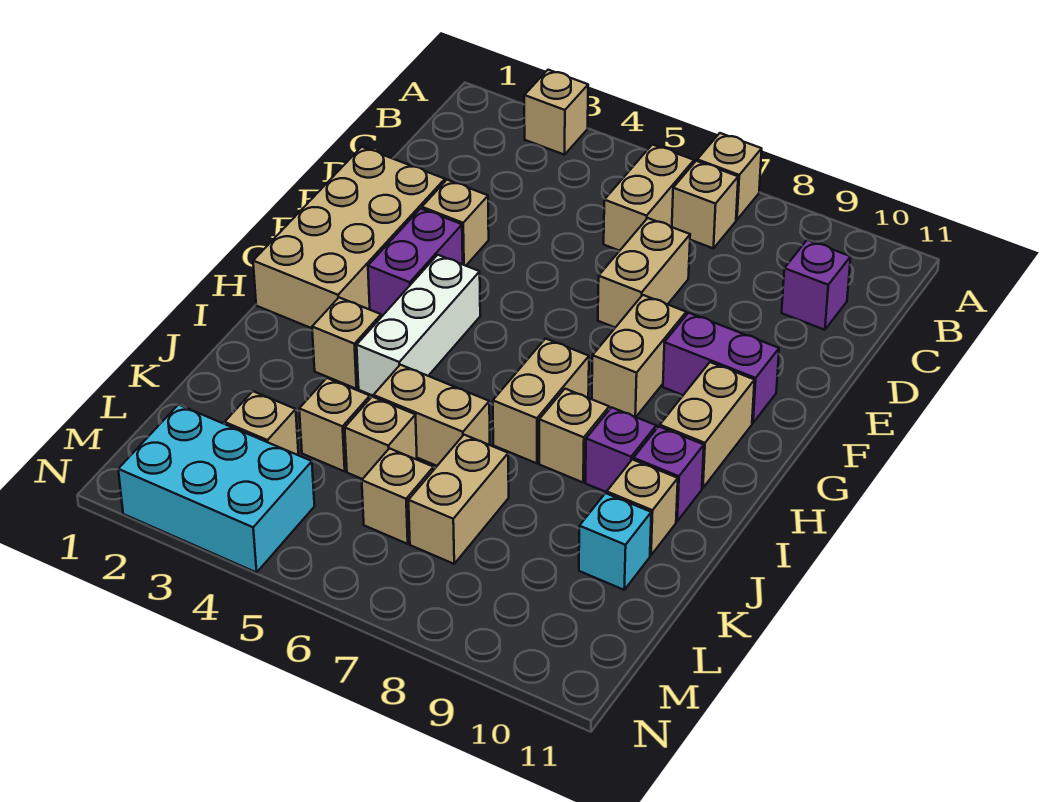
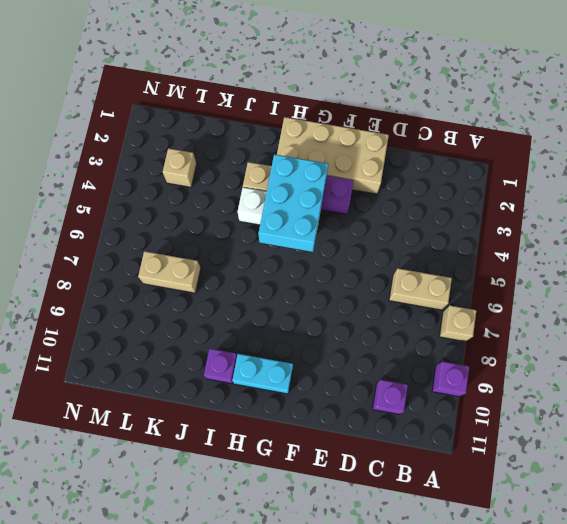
purple 1x1 brick [432,361,469,396] -> purple 1x1 brick moved to [585,407,656,492]
cyan 2x3 brick [258,154,328,252] -> cyan 2x3 brick moved to [118,405,315,572]
cyan 1x2 brick [232,354,293,394] -> tan 1x2 brick [660,362,754,488]
none -> tan 1x1 brick [524,70,588,155]
none -> tan 1x1 brick [672,161,738,248]
none -> tan 1x2 brick [598,218,690,328]

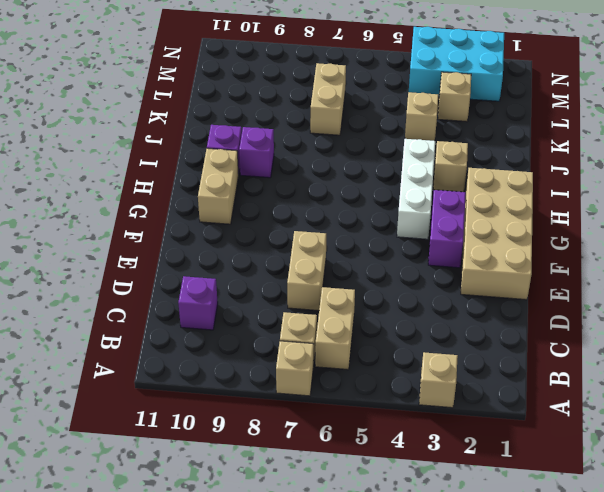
none -> tan 1x1 brick [422,180,489,266]
none -> tan 1x2 brick [592,295,686,417]
none -> purple 1x2 brick [663,313,779,423]

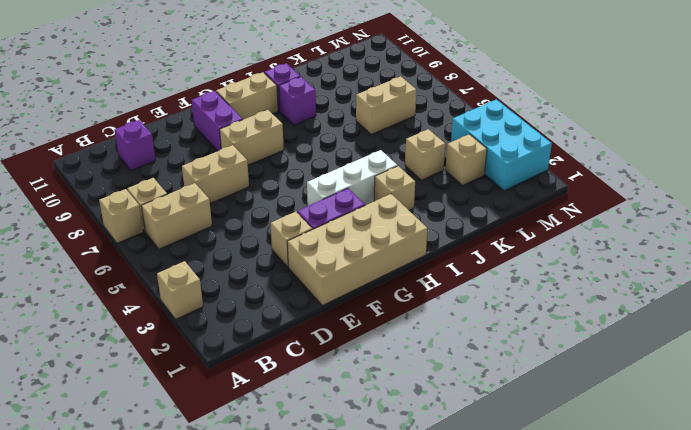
none -> tan 1x2 brick [493,339,589,463]
none -> tan 1x1 brick [539,389,609,482]
none -> tan 1x2 brick [373,365,490,466]

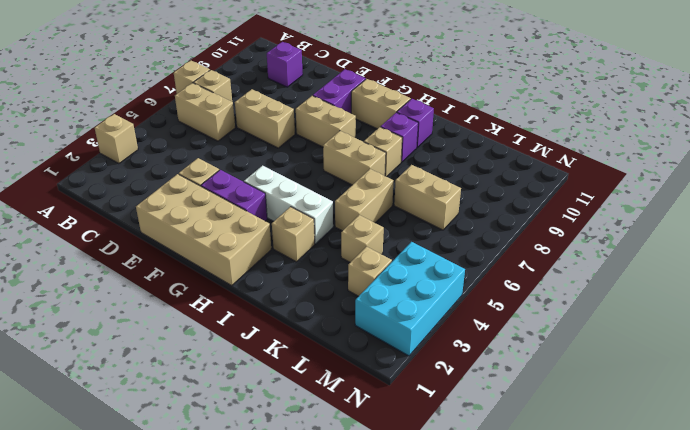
none -> tan 1x1 brick [607,459,678,555]
none -> tan 1x1 brick [345,397,417,479]
none -> cyan 1x1 brick [579,493,651,590]

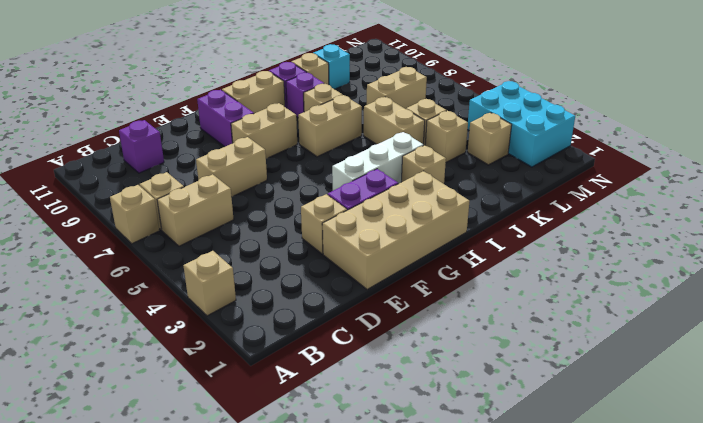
none -> tan 1x1 brick [362,448,434,544]

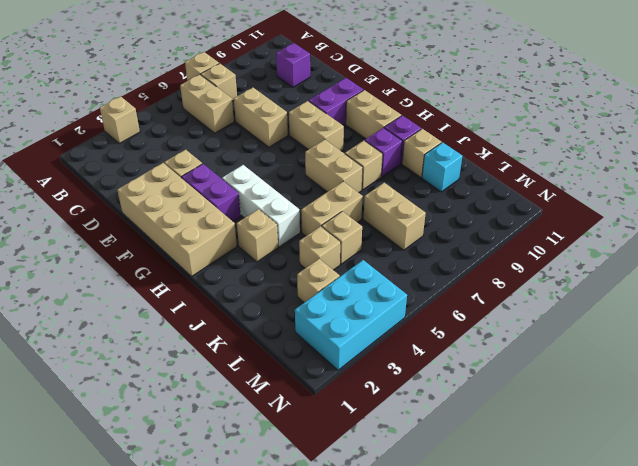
none -> tan 1x1 brick [362,448,434,544]

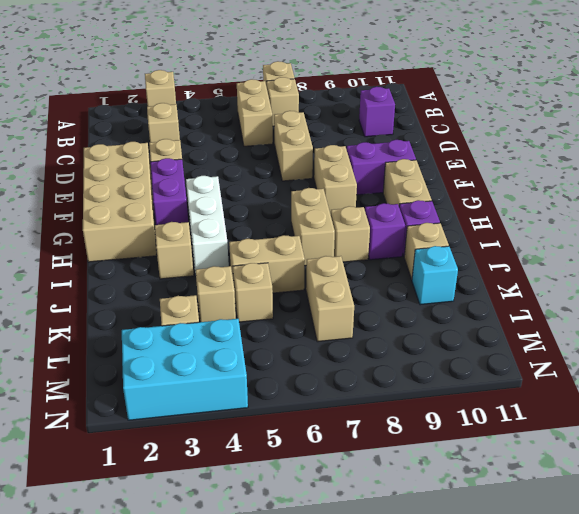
tan 1x1 brick [147,103,180,142] -> tan 1x1 brick moved to [362,448,434,544]

